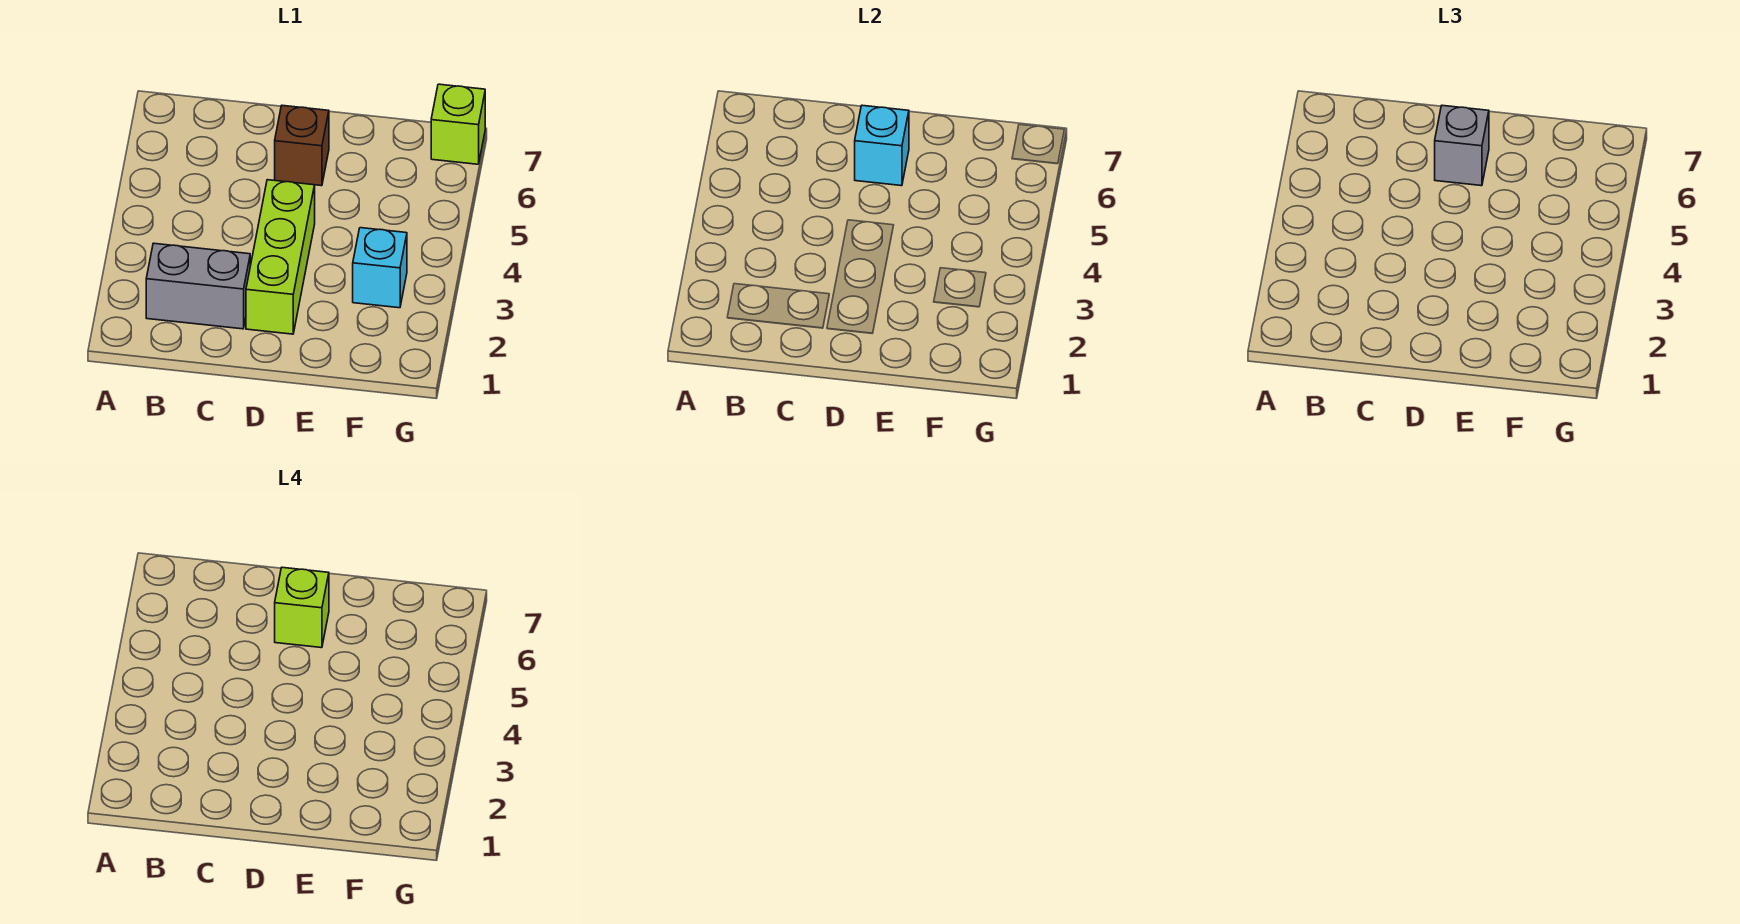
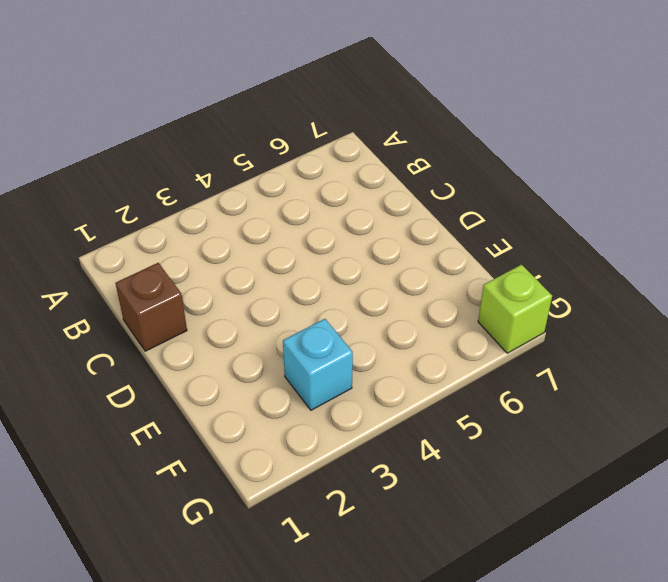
brown 1x1 brick [116,263,187,351] -> brown 1x1 brick moved to [275,105,329,186]
none -> grey 1x2 brick [146,243,250,329]
none -> lime 1x3 brick [246,180,315,334]

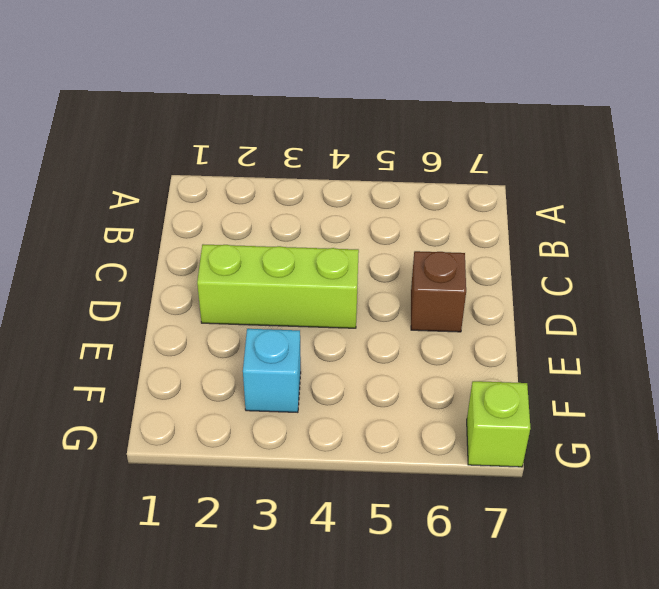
none -> grey 1x2 brick [146,243,250,329]
none -> cyan 1x1 brick [855,105,909,186]

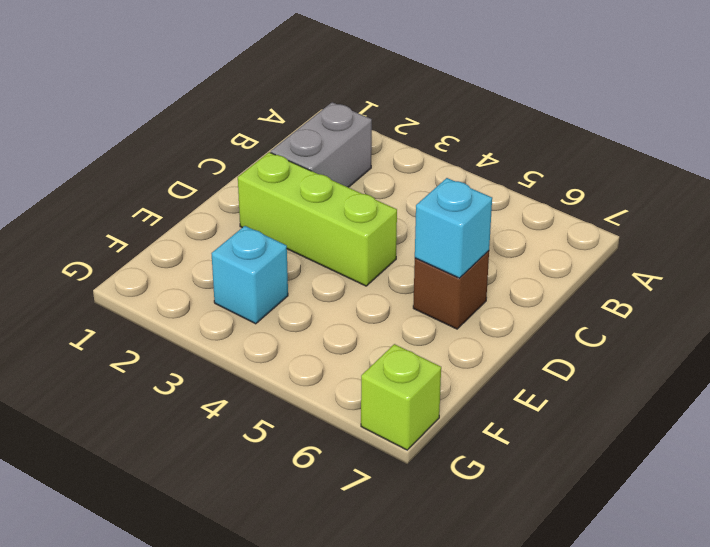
none -> grey 1x1 brick [1435,105,1489,186]
none -> lime 1x1 brick [275,567,329,648]

